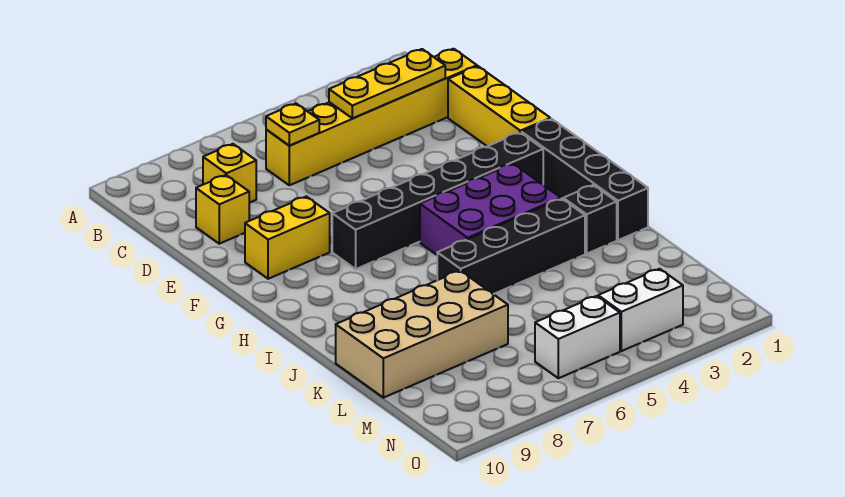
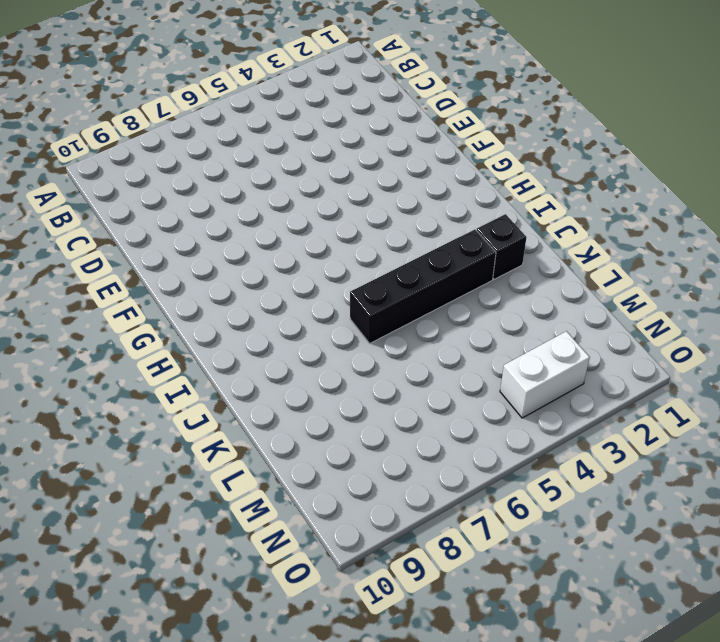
none -> yellow 1x6 brick [266,49,477,185]
none -> yellow 1x1 brick [203,144,256,203]
none -> yellow 1x3 brick [448,66,550,146]

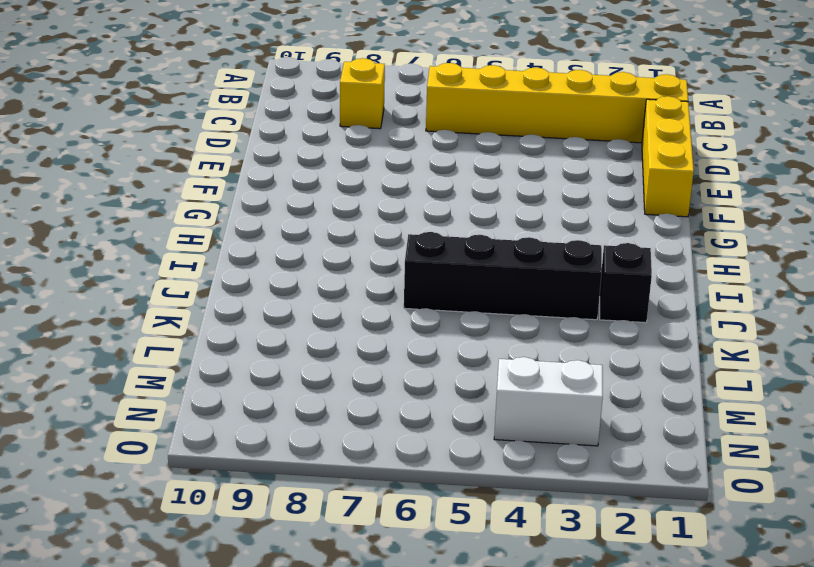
none -> yellow 1x1 brick [196,175,249,244]
none -> yellow 1x2 brick [245,196,330,279]
none -> black 1x4 brick [521,119,648,240]

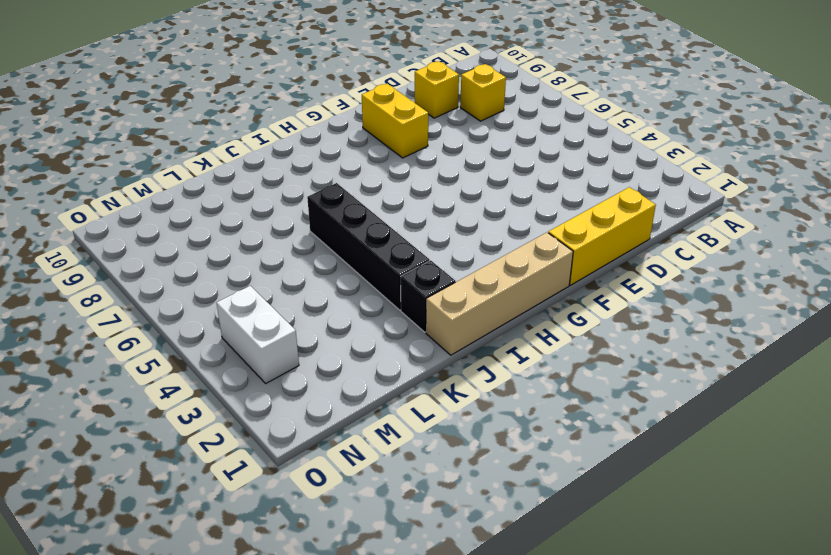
tan 1x4 brick [426,232,573,355] -> black 1x4 brick [521,119,648,240]
none -> yellow 1x6 brick [266,49,477,185]
none -> black 1x6 brick [332,132,543,269]
none -> purple 2x3 brick [420,164,561,255]

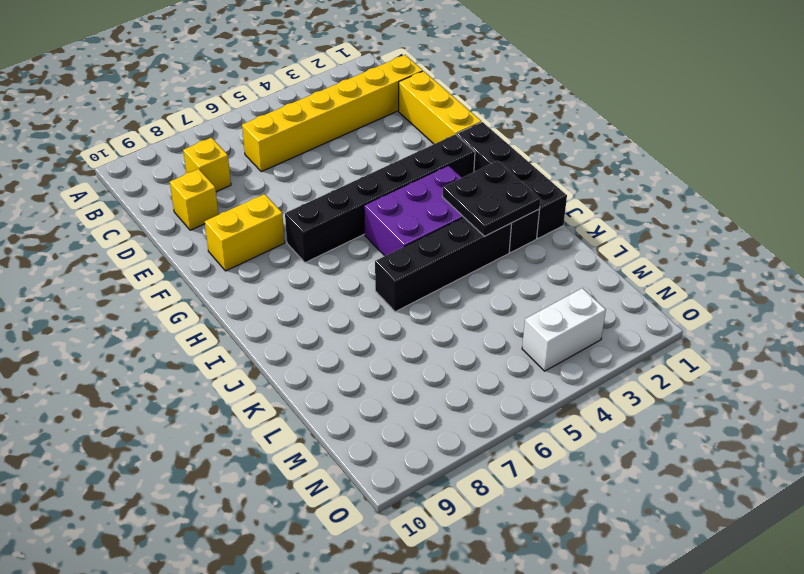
black 2x2 plate [442,161,541,237] -> none
none -> tan 2x4 brick [336,271,508,398]
none -> white 1x2 brick [535,296,620,378]
none -> yellow 1x3 plate [329,49,445,118]

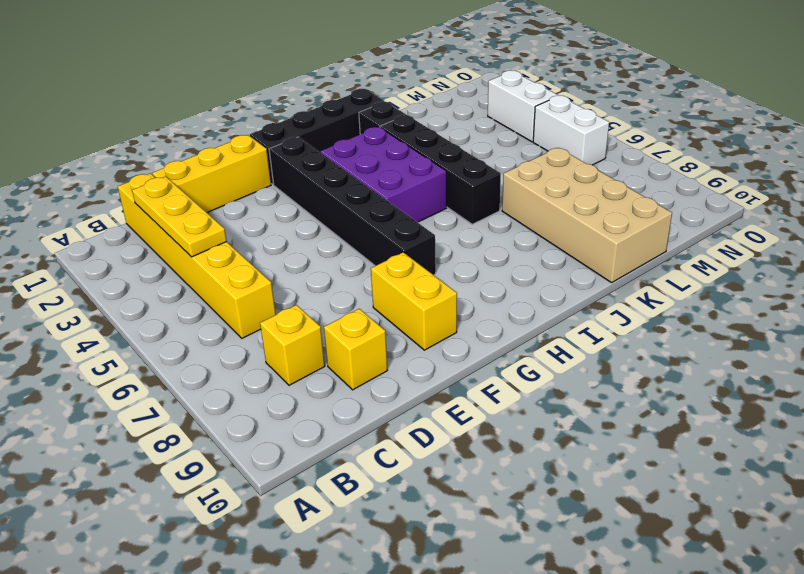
none -> yellow 1x1 plate [266,103,319,146]

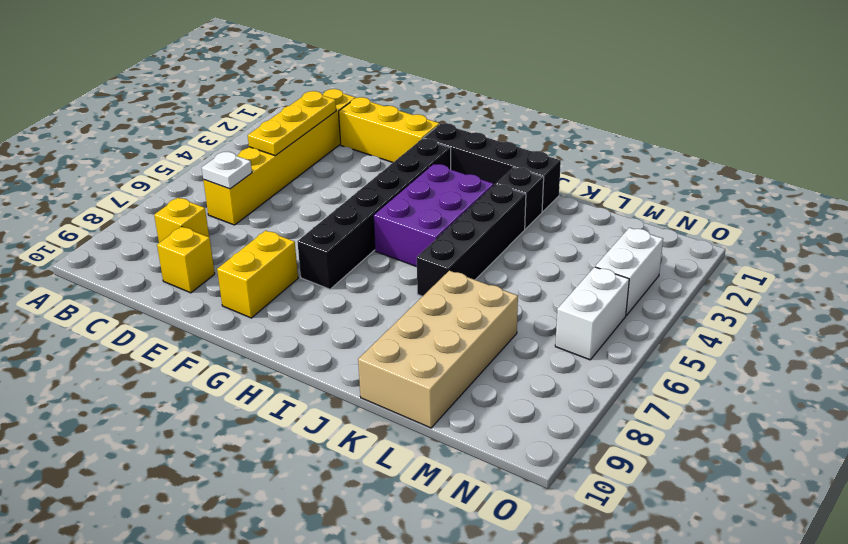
white 1x1 plate [202,152,252,189] -> yellow 1x1 plate [266,103,319,146]

